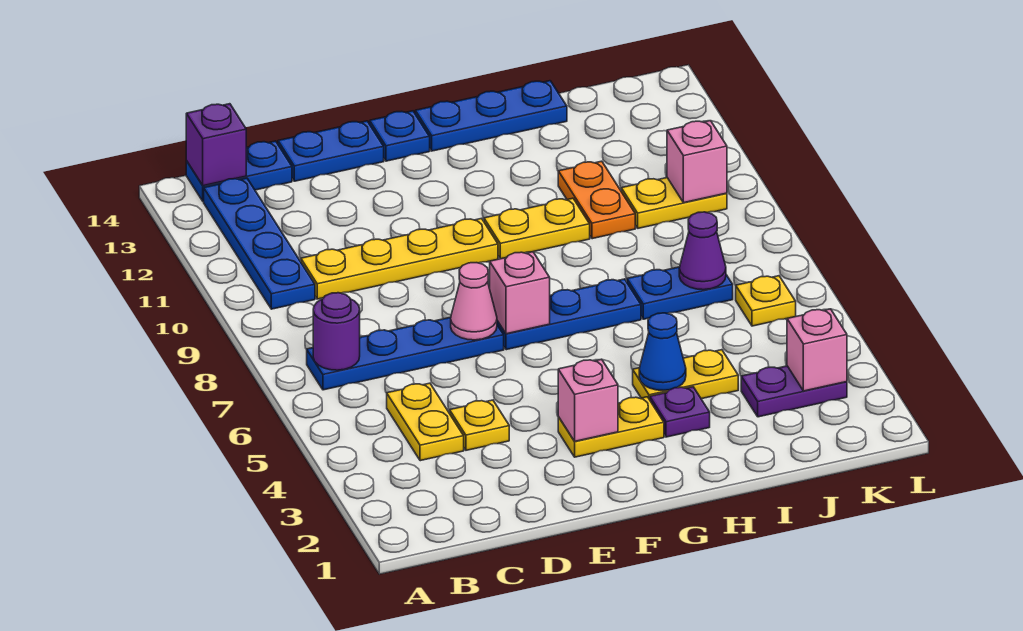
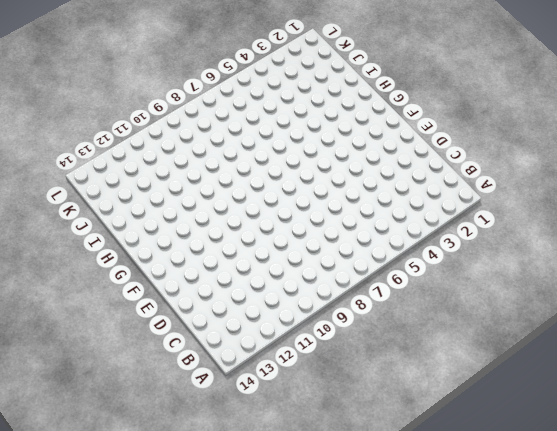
none -> blue 1x4 plate [307,317,504,390]
none -> blue 1x4 plate [204,178,315,309]
none -> blue 1x2 plate [186,141,292,201]

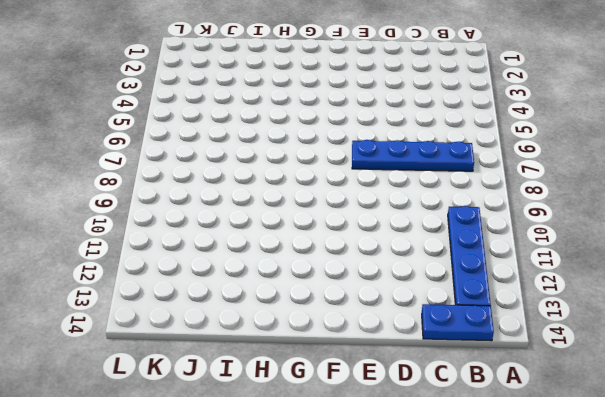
none -> yellow 1x2 plate [387,383,464,461]
none -> yellow 1x4 plate [301,218,498,299]
none -> yellow 1x1 plate [450,400,509,450]

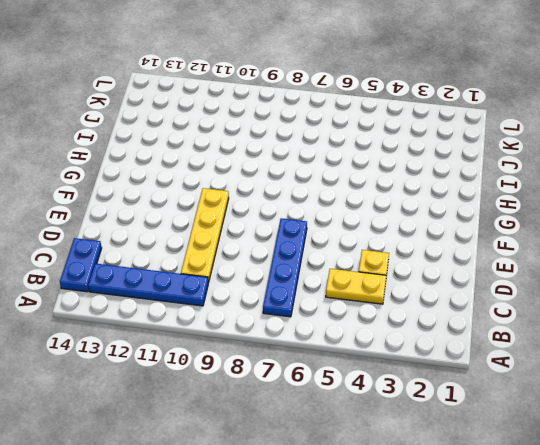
none -> blue 1x2 plate [278,121,384,181]
none -> yellow 1x2 plate [558,397,664,457]
none -> blue 1x3 plate [497,279,641,350]

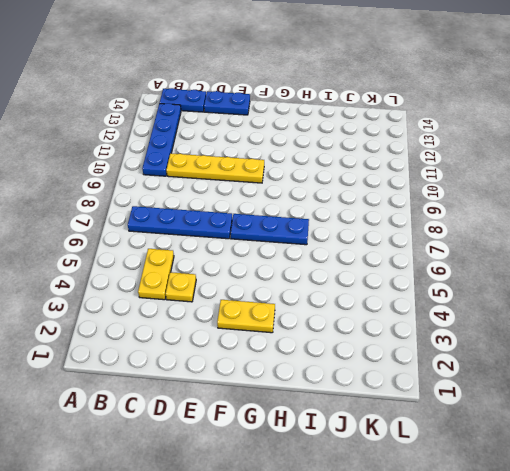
none -> blue 1x1 plate [370,111,430,161]
none -> yellow 1x2 plate [484,198,590,259]
none -> blue 1x3 plate [415,81,567,151]

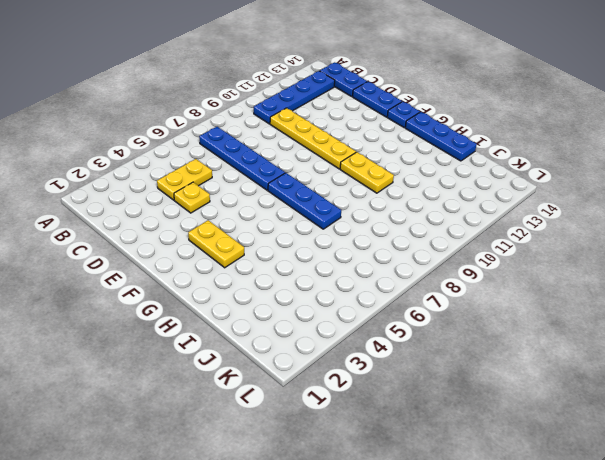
none -> purple 1x1 plate [650,387,710,437]
none -> yellow 1x2 plate [633,350,738,399]
none -> blue 1x2 plate [627,267,733,319]

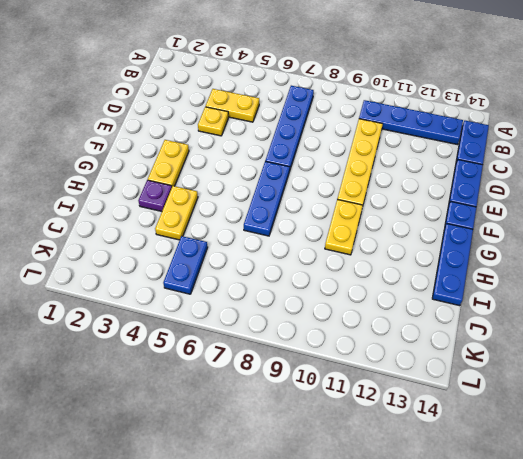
blue 1x2 plate [163,236,208,294] -> blue 1x2 plate moved to [627,267,733,319]
none -> orange 1x2 plate [558,161,635,239]
none -> purple 1x2 plate [741,366,847,417]
none -> yellow 1x2 plate [621,178,727,228]

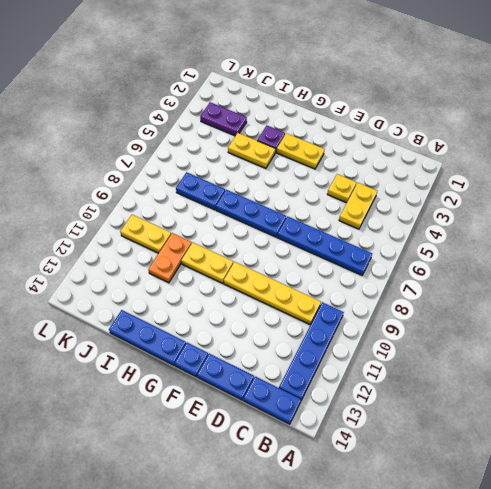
none -> yellow 1x1 plate [736,276,796,326]
none -> purple 1x1 round brick [313,293,360,370]
none -> purple 1x1 brick [186,104,246,186]

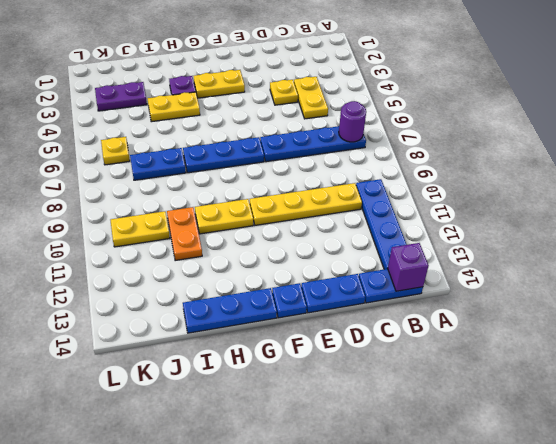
none -> pink 1x1 cone [451,263,497,340]
none -> pink 1x1 brick [558,359,618,441]
none -> pink 1x1 brick [490,252,550,334]

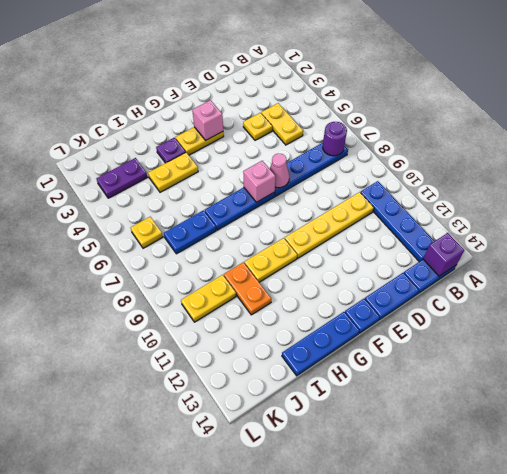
none -> blue 1x1 cone [639,313,686,390]
none -> purple 1x1 cone [679,212,726,290]
none -> pink 1x1 brick [787,309,847,391]

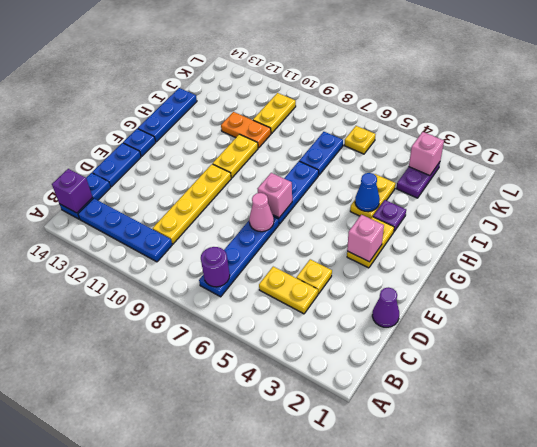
purple 1x1 cone [372,287,399,327] -> purple 1x1 cone moved to [679,212,726,290]
none -> pink 1x1 brick [667,121,727,203]

